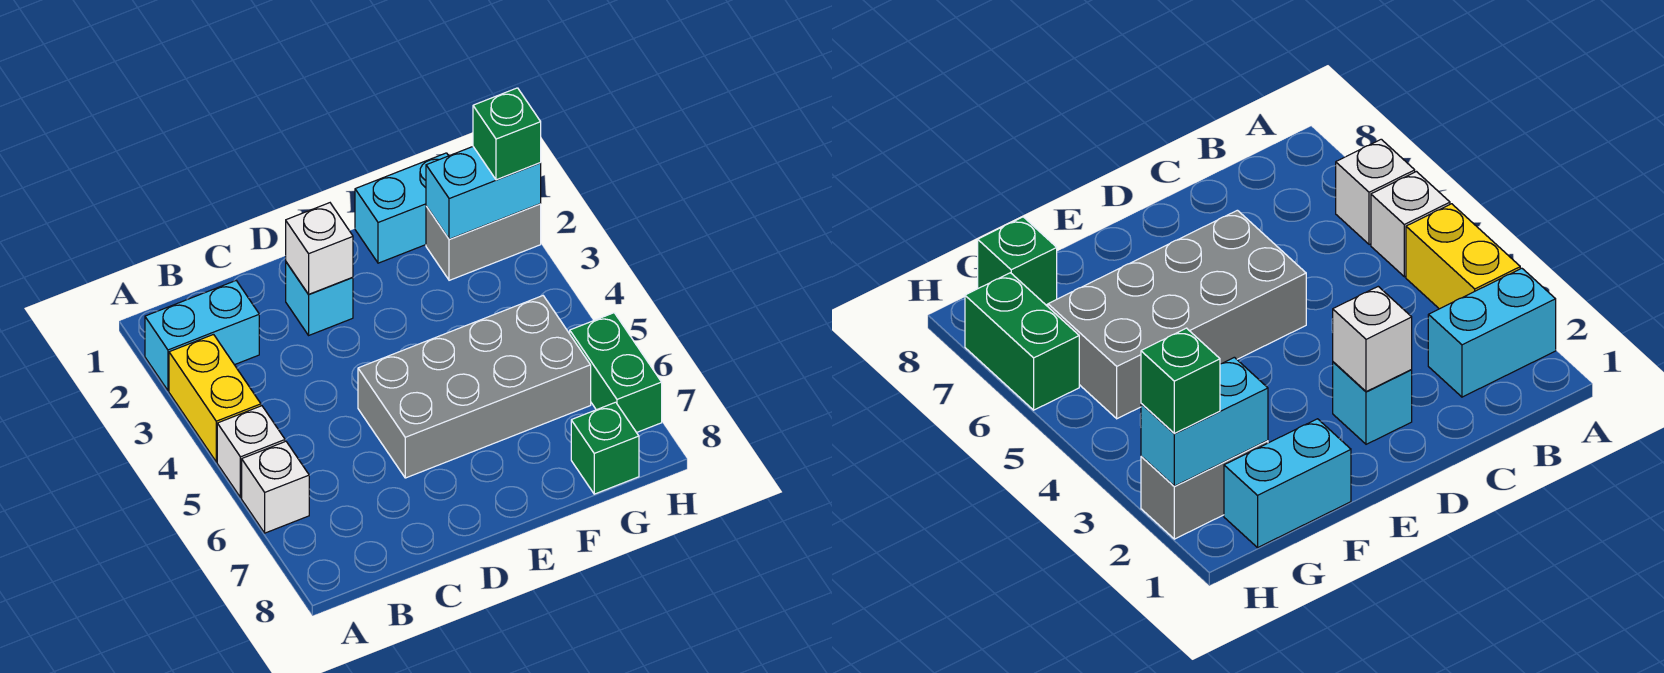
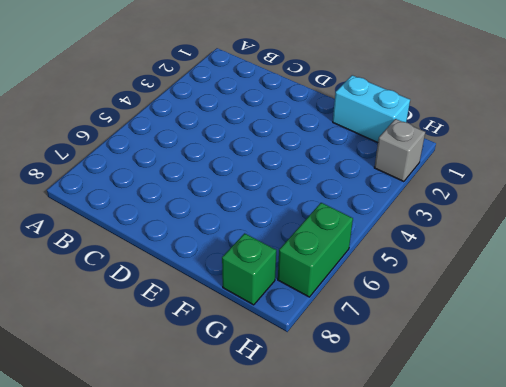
grey 1x1 brick [374,119,425,182] -> grey 1x2 brick [426,204,541,280]
none -> cyan 1x2 brick [145,281,259,391]
none -> yellow 1x2 brick [169,335,261,462]
none -> white 1x1 brick [217,406,285,498]

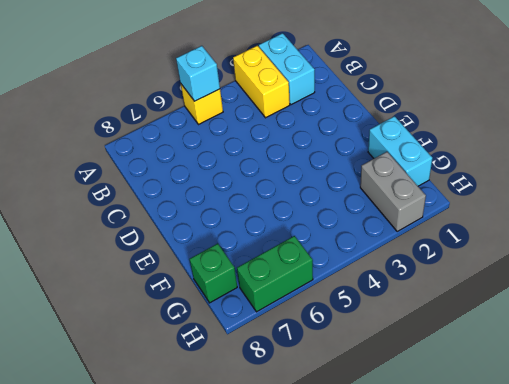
yellow 1x2 brick [233,46,290,118] -> yellow 1x2 brick turned to [169,335,261,462]
yellow 1x1 brick [181,84,223,125] -> white 1x1 brick [217,406,285,498]
cyan 1x1 brick [176,46,220,101] -> cyan 1x1 brick moved to [286,262,353,335]
none -> white 1x1 brick [242,441,309,533]
none -> grey 2x4 brick [358,296,591,478]
none -> white 1x1 brick [286,203,353,294]

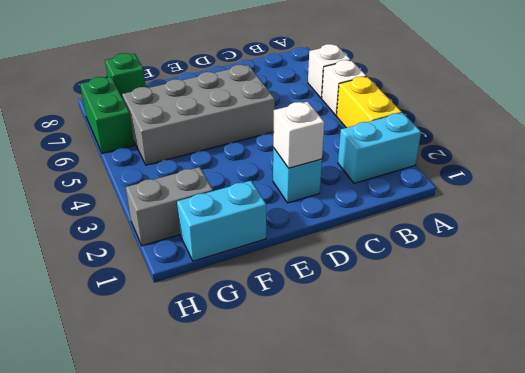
none -> cyan 1x2 brick [426,147,541,239]
none -> green 1x1 brick [473,88,541,180]

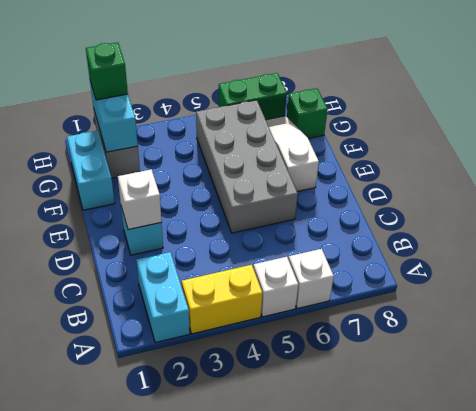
white 1x3 slope [266,116,319,192] -> none

